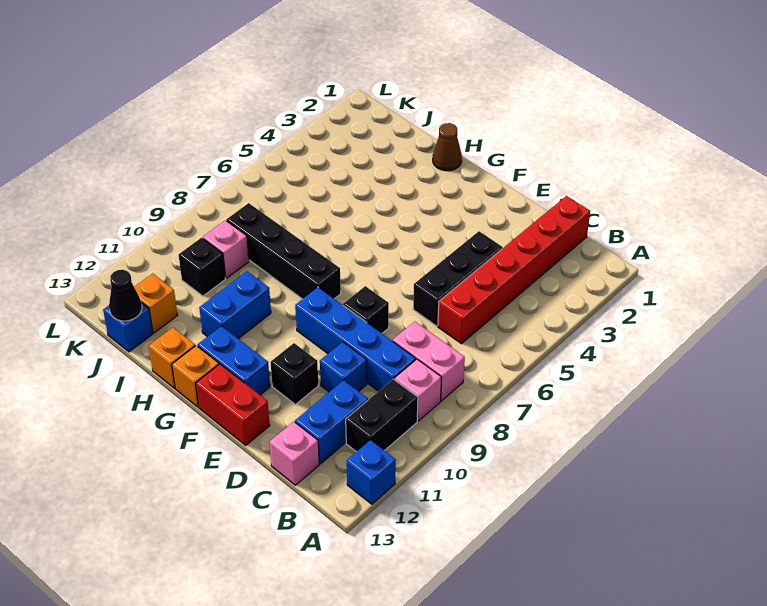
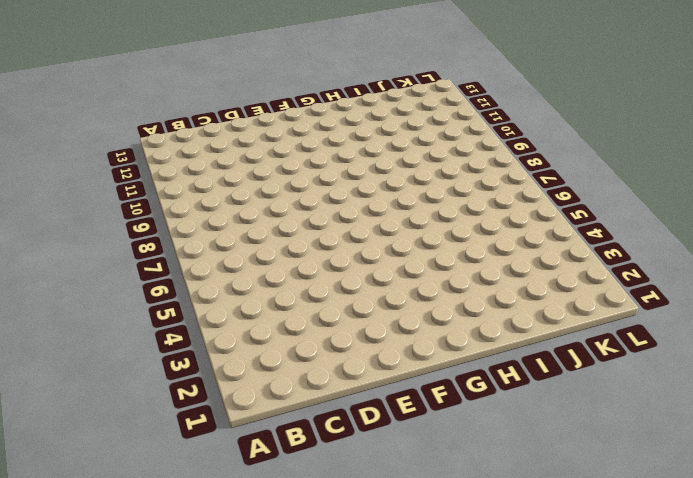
none -> blue 1x1 brick [347,440,396,504]
none -> pink 1x2 brick [393,321,465,401]
none -> pink 1x1 brick [394,359,442,421]

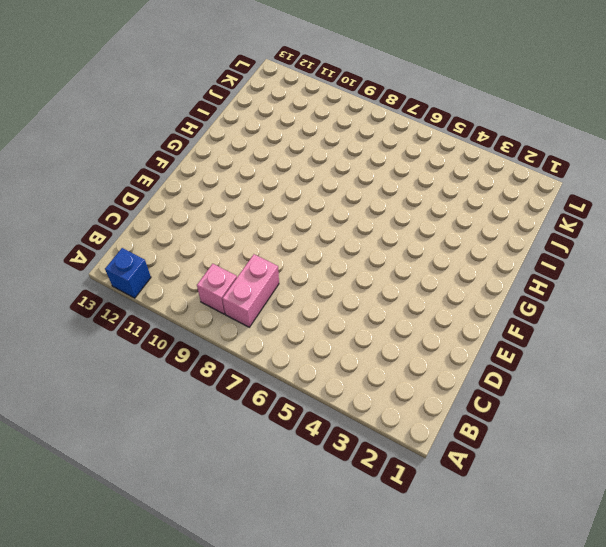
none -> black 1x2 brick [346,379,418,452]
none -> red 1x6 brick [438,196,590,344]
none -> blue 1x4 brick [295,287,416,391]

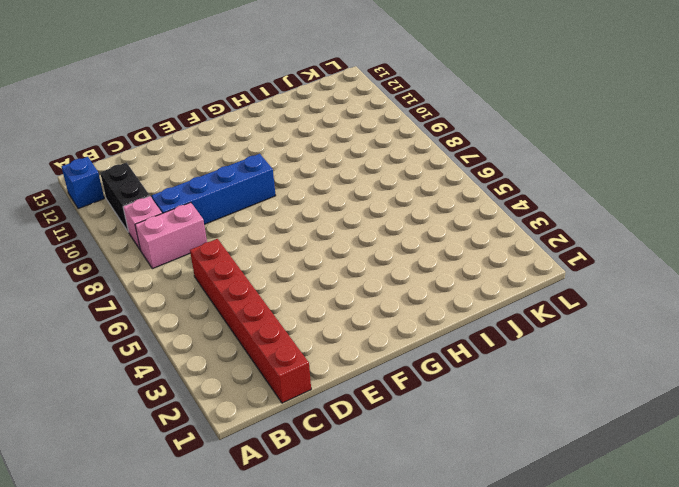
none -> blue 1x2 brick [295,380,368,464]
none -> pink 1x1 brick [270,422,319,485]
none -> black 1x3 brick [413,231,503,326]

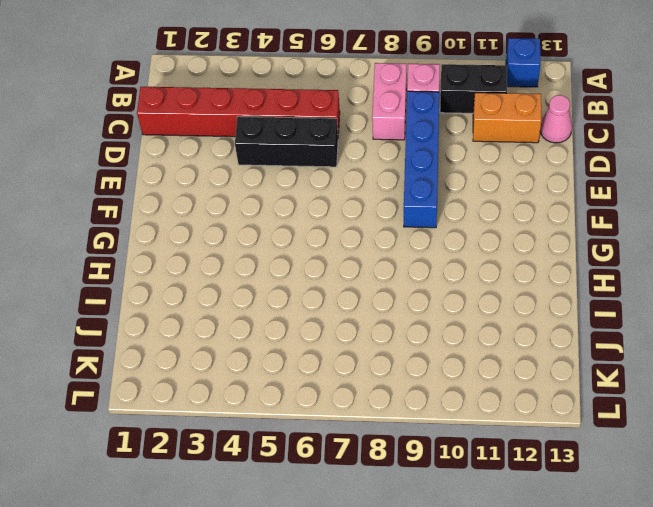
orange 1x2 brick [473,93,541,143] -> blue 1x2 brick [295,380,368,464]
pink 1x1 cone [540,95,572,143] -> pink 1x1 brick [270,422,319,485]
none -> blue 1x1 brick [320,342,367,392]
none -> black 1x1 brick [343,286,389,333]
none -> black 1x1 brick [271,343,319,405]

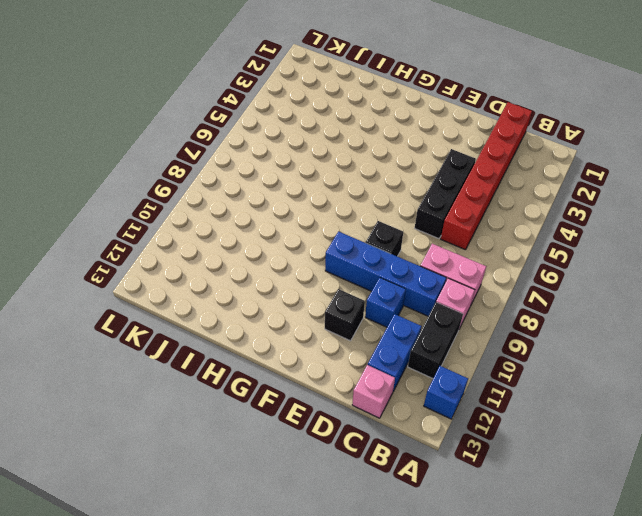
none -> red 1x2 brick [196,364,270,445]
none -> blue 1x2 brick [198,326,270,395]
none -> black 1x4 brick [227,203,341,299]

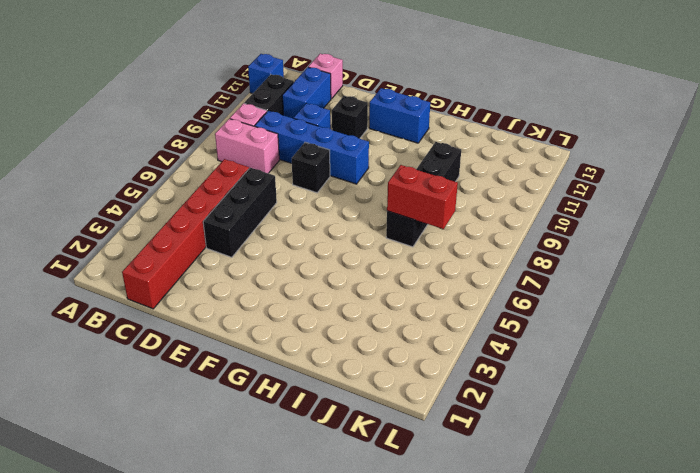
black 1x4 brick [386,142,461,247] -> black 1x4 brick turned to [227,203,341,299]
red 1x2 brick [387,165,458,229] -> red 1x2 brick moved to [196,364,270,445]
none -> orange 1x1 brick [172,346,219,407]
none -> brown 1x1 cone [433,123,462,171]
none -> blue 1x2 brick [199,271,271,339]

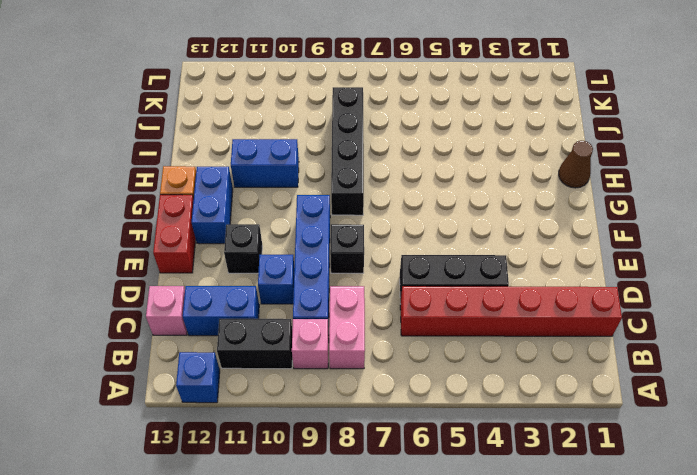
none -> orange 1x1 brick [149,327,195,388]
none -> pink 1x1 brick [203,220,249,278]
none -> black 1x1 brick [179,238,226,296]

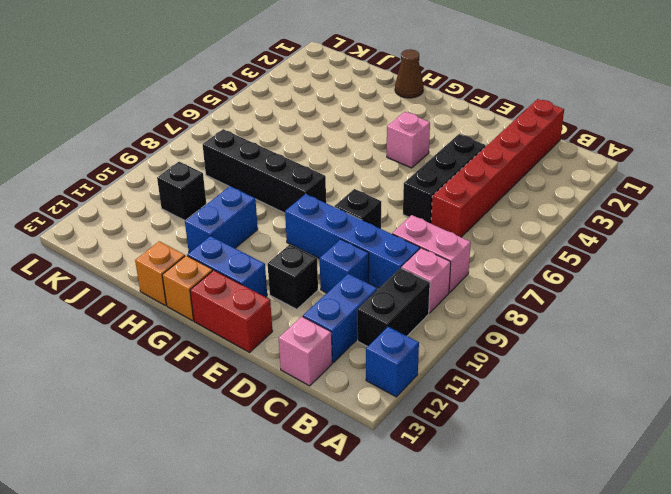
pink 1x1 brick [387,112,430,168] -> pink 1x1 brick moved to [203,220,249,278]
none -> orange 1x1 brick [134,274,177,333]
none -> blue 1x1 brick [103,303,153,352]
none -> black 1x1 cone [109,270,142,321]

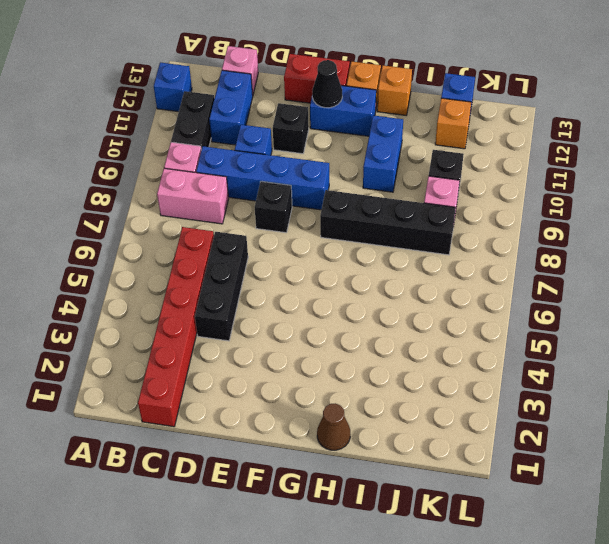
black 1x1 cone [312,60,342,108] -> black 1x1 cone moved to [109,270,142,321]

